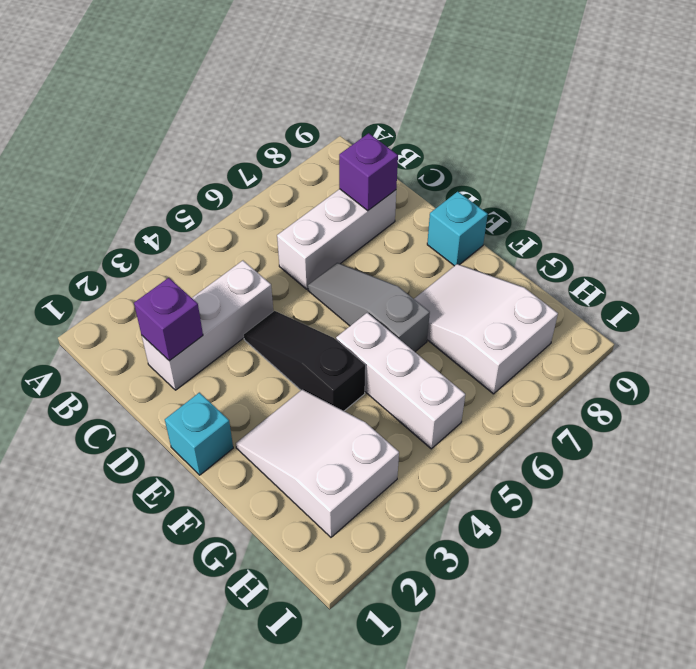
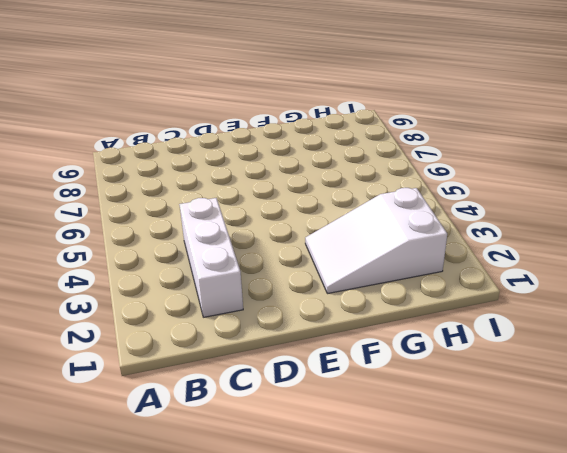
none -> white 1x3 brick [277,189,396,289]
none -> black 1x3 slope [244,311,365,411]

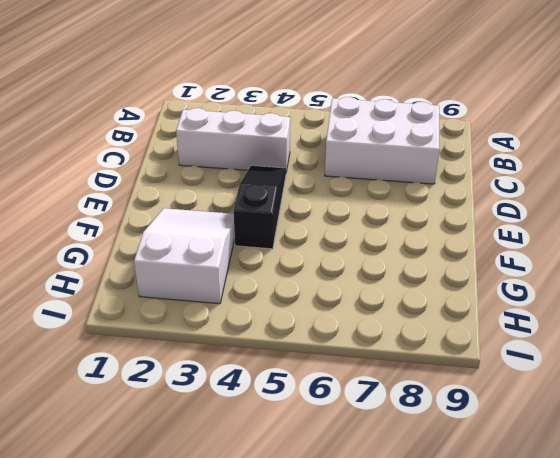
white 2x3 brick [325,97,439,184] -> white 1x3 brick [277,189,396,289]
none -> grey 1x3 slope [308,263,430,352]
none -> cyan 1x1 brick [165,393,233,475]

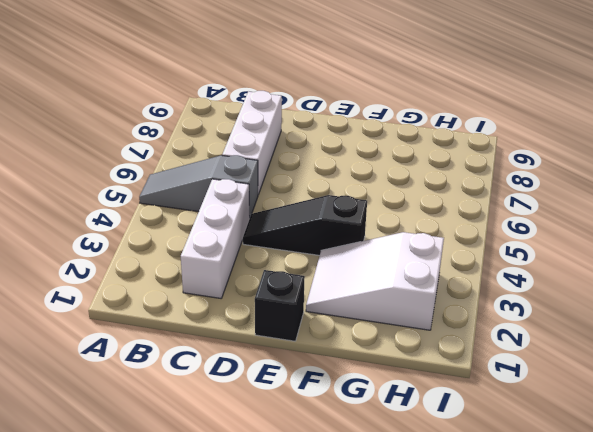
grey 1x3 slope [139,155,258,216] -> grey 1x3 slope moved to [308,263,430,352]
black 1x1 brick [255,270,305,341] -> cyan 1x1 brick [165,393,233,475]
none -> cyan 1x1 brick [427,192,488,266]
none -> white 1x3 brick [336,313,465,449]

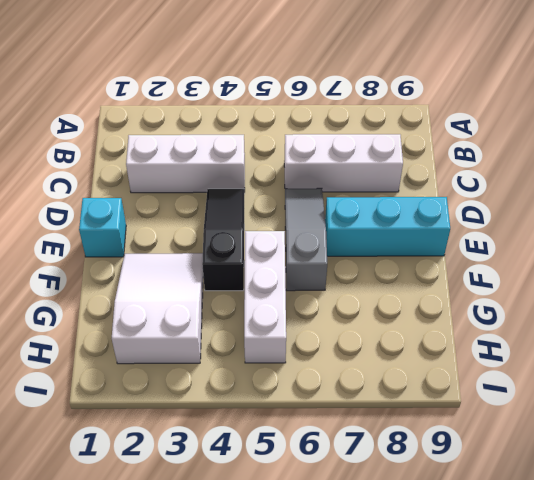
cyan 1x3 brick [325,197,450,256] -> cyan 1x1 brick [427,192,488,266]
none -> white 2x3 slope [414,264,558,394]
none -> purple 1x1 brick [134,278,203,361]

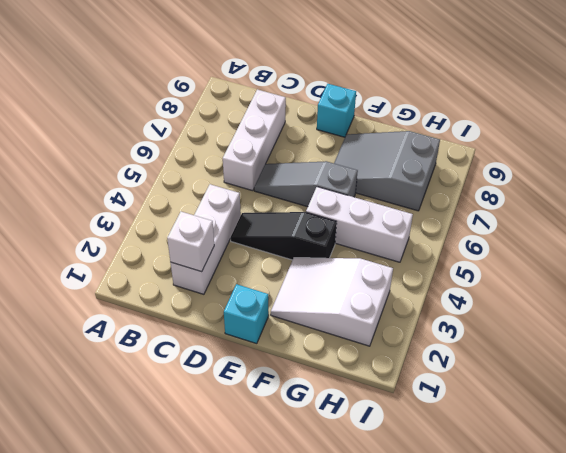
white 1x1 brick [167,212,214,272] -> purple 1x1 brick [134,278,203,361]
grey 2x3 slope [334,131,440,211] -> white 2x3 slope [414,264,558,394]
none -> purple 1x1 brick [339,133,398,211]

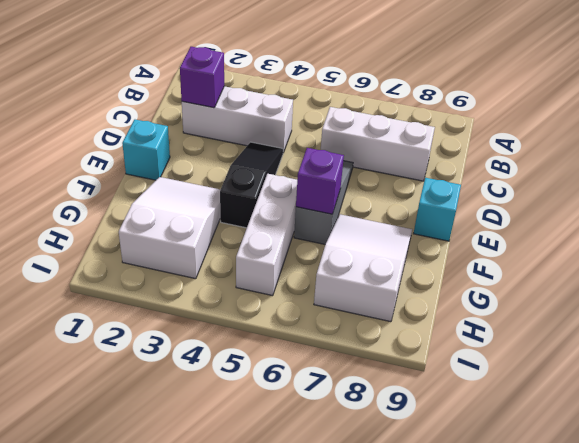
purple 1x1 brick [296,148,344,214] -> purple 1x1 brick moved to [339,133,398,211]

